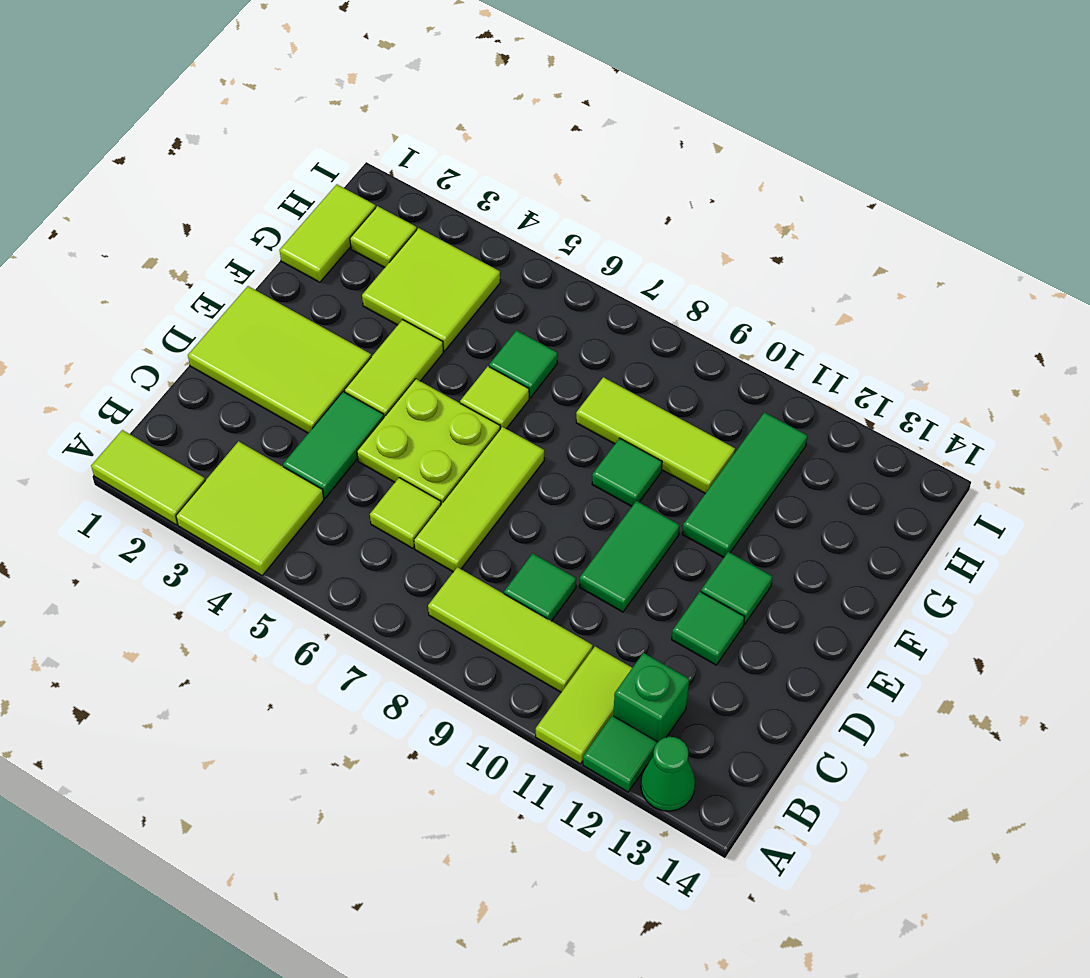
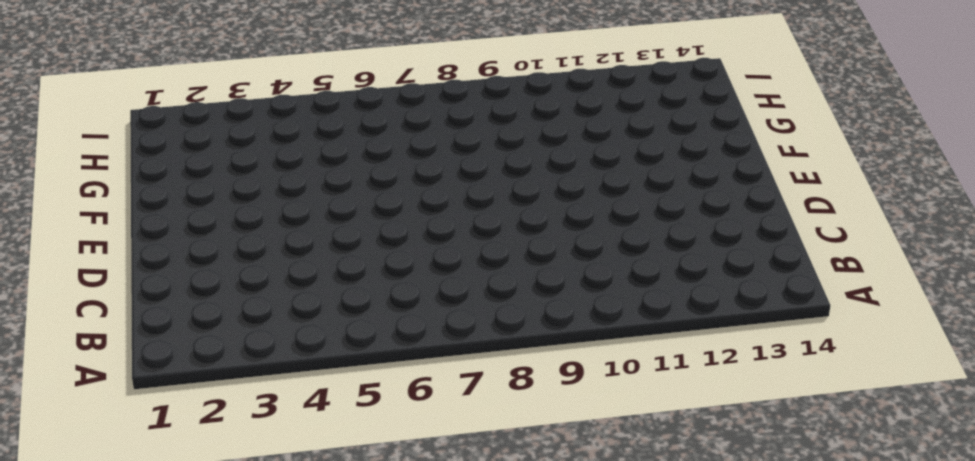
none -> lime 1x2 tile [91,430,205,525]
none -> lime 2x2 tile [176,441,324,575]
none -> lime 1x2 tile [536,647,632,764]

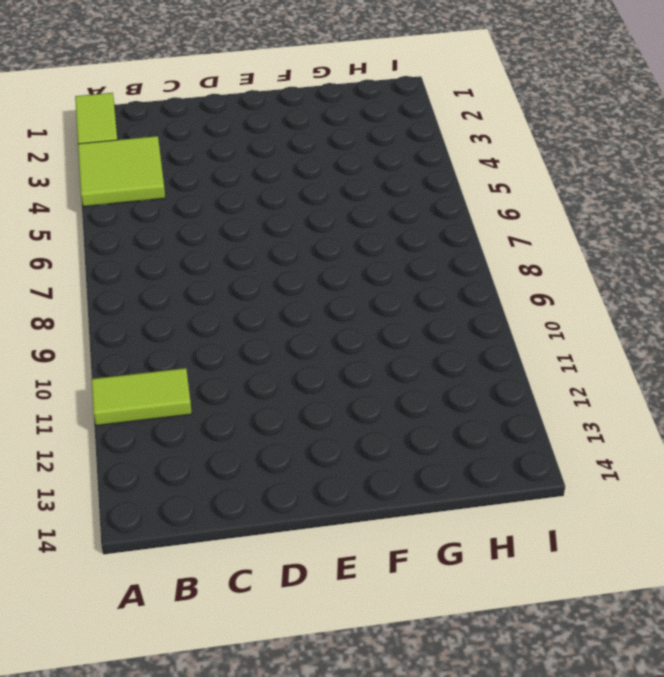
none -> green 1x1 tile [583,716,657,792]
none -> green 1x1 cone [641,737,695,811]
none -> lime 1x3 tile [428,567,593,692]

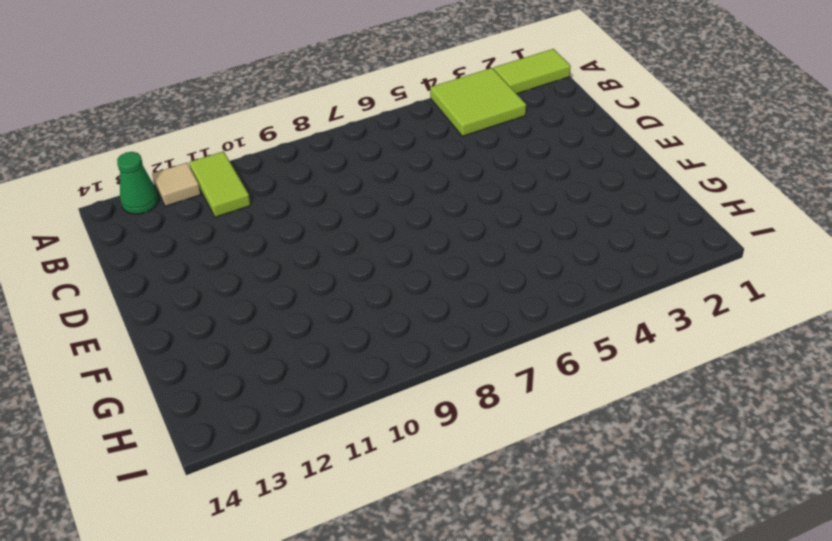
tan 1x1 tile [152,163,201,206] -> green 1x1 tile [583,716,657,792]
none -> lime 1x3 tile [428,567,593,692]
none -> green 1x1 brick [613,653,689,742]
none -> green 1x2 tile [283,392,384,498]

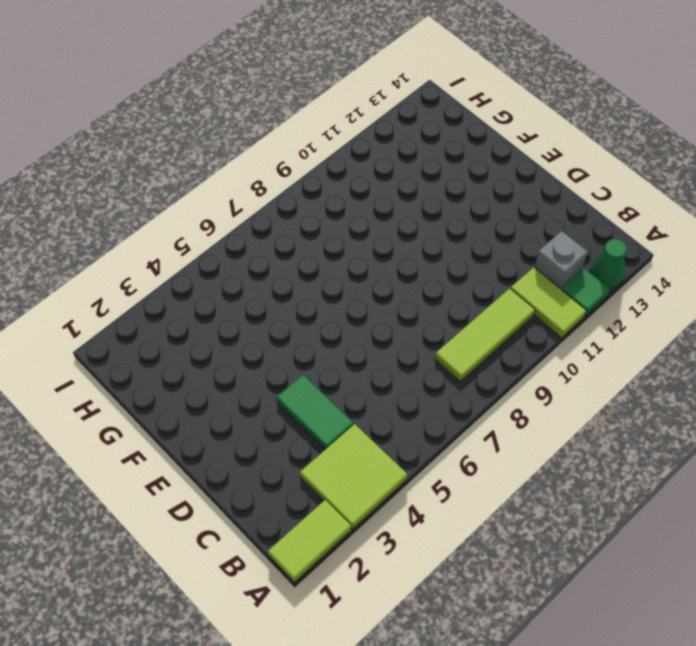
grey 1x1 brick [535,231,587,289] -> green 1x1 brick [613,653,689,742]
none -> lime 1x1 tile [370,478,441,548]
none -> lime 1x3 tile [414,427,544,572]
none -> green 1x1 tile [504,554,576,621]

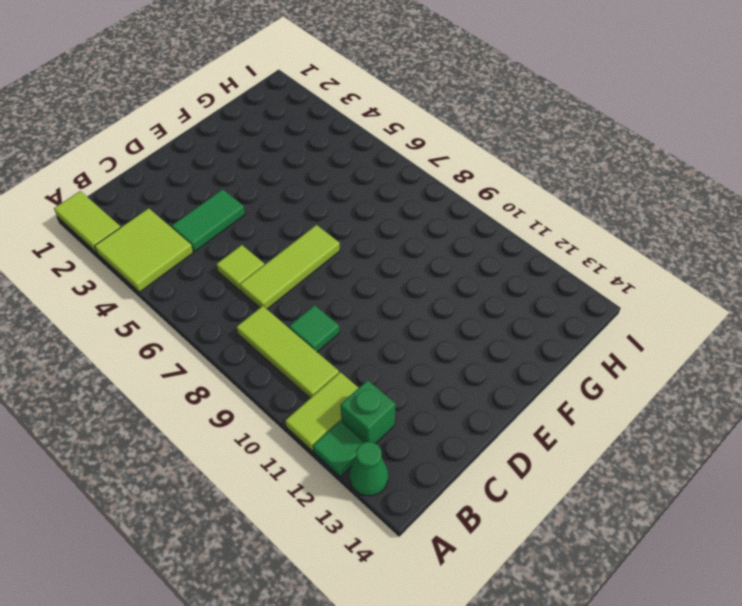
none -> lime 2x3 tile [188,286,371,433]
none -> lime 2x2 plate [357,379,500,504]
none -> green 1x2 tile [579,501,680,612]

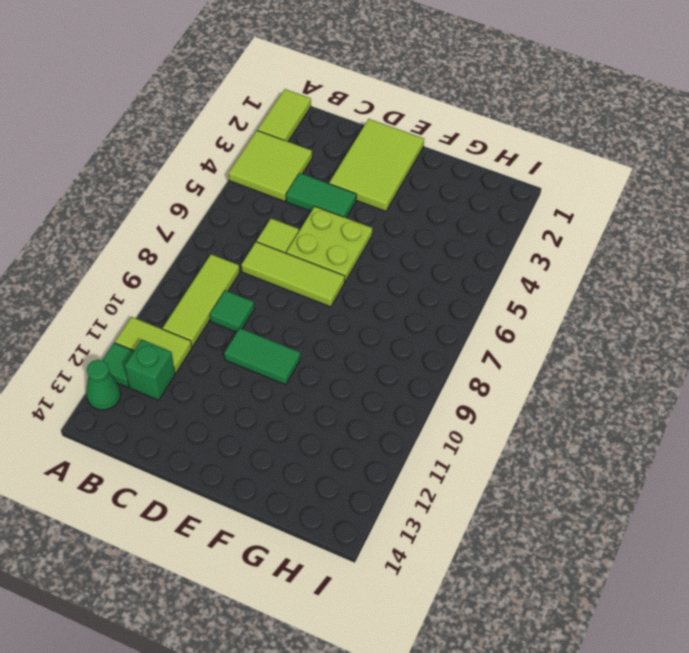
none -> green 1x1 tile [672,592,745,665]
none -> lime 1x2 tile [344,320,444,417]
none -> green 1x1 tile [701,552,773,624]

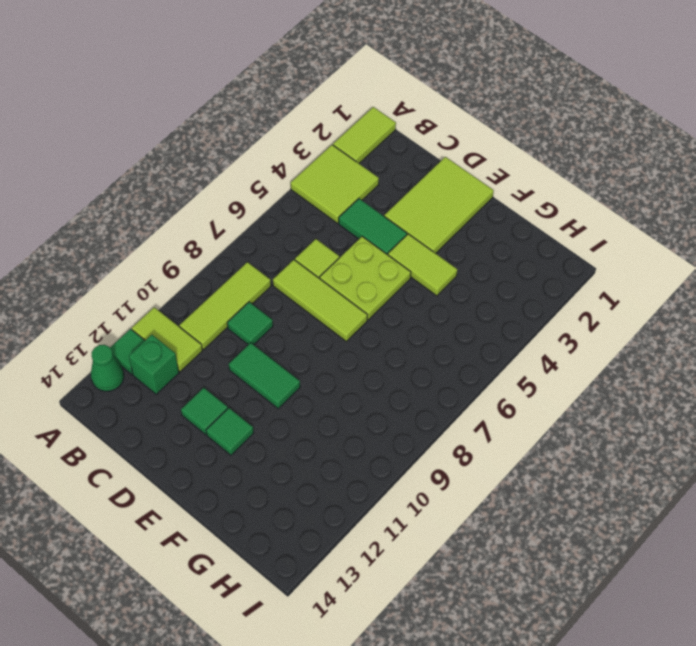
none -> lime 1x1 tile [460,366,529,429]
none -> green 1x1 tile [592,438,662,506]
none -> green 1x3 tile [682,412,807,557]

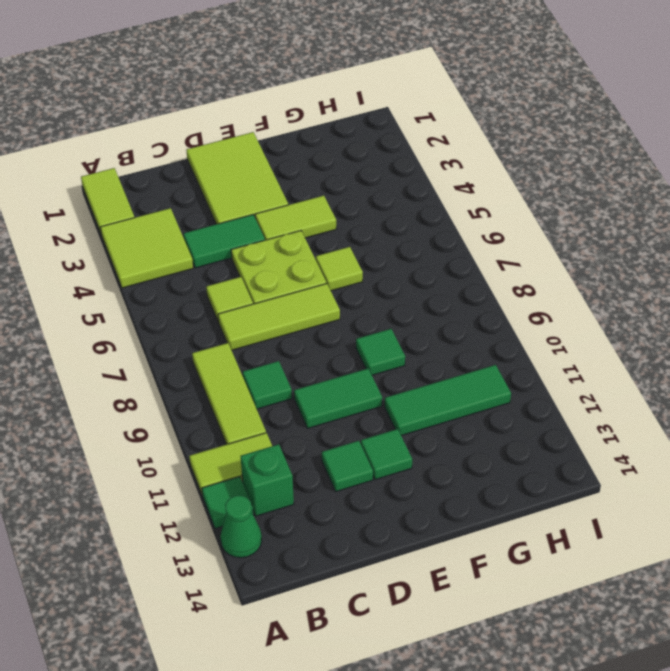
none -> lime 1x2 tile [280,184,376,282]
none -> lime 2x2 tile [362,228,500,351]
none -> green 1x1 tile [489,330,558,398]

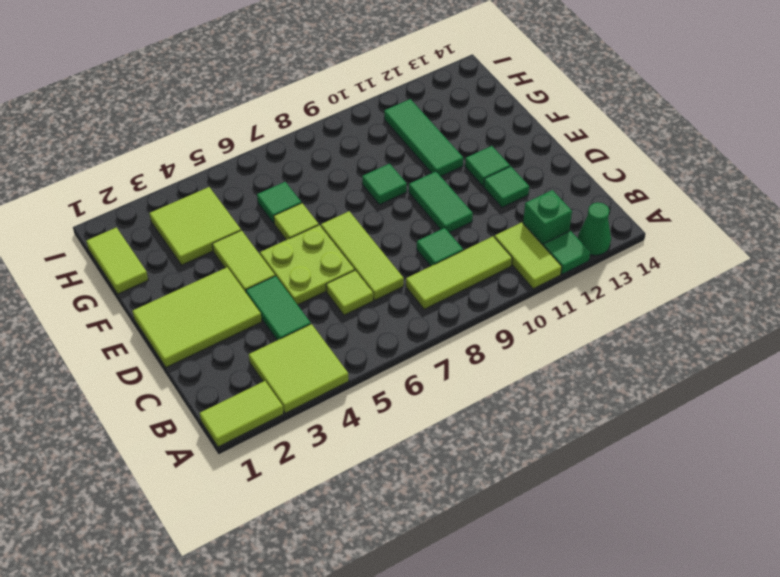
none -> lime 1x3 tile [576,377,735,493]
none -> lime 1x1 tile [350,206,417,268]

